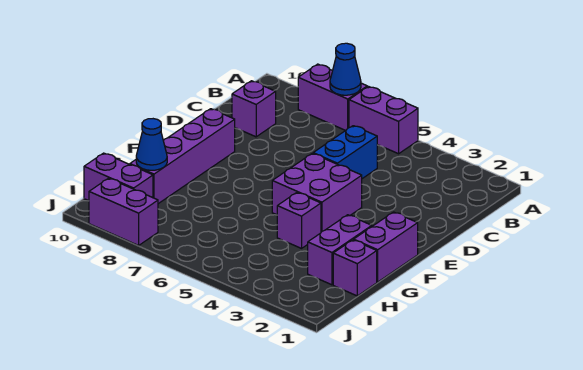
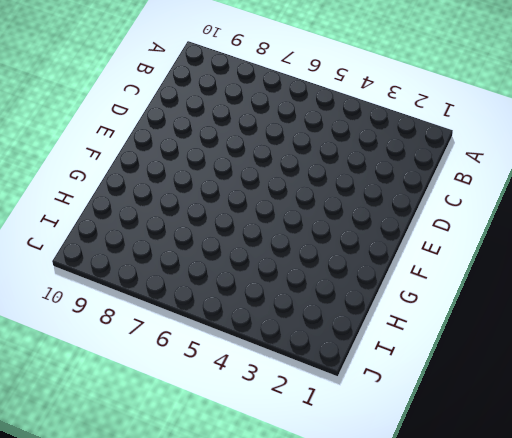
none -> purple 1x2 brick [349,87,418,154]
none -> purple 1x2 brick [298,64,367,131]
none -> blue 1x2 brick [313,126,377,179]

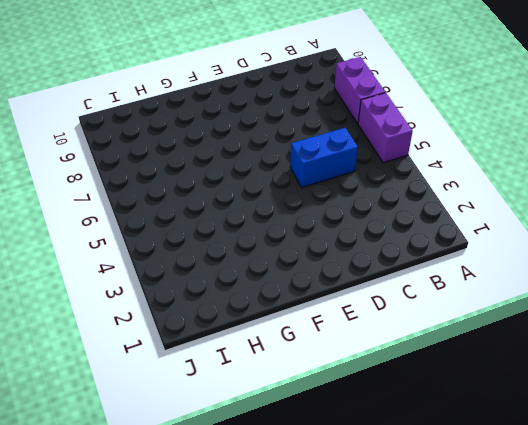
none -> purple 1x1 brick [232,81,276,137]
none -> purple 2x2 brick [272,153,362,232]
none -> purple 1x4 brick [130,109,235,204]

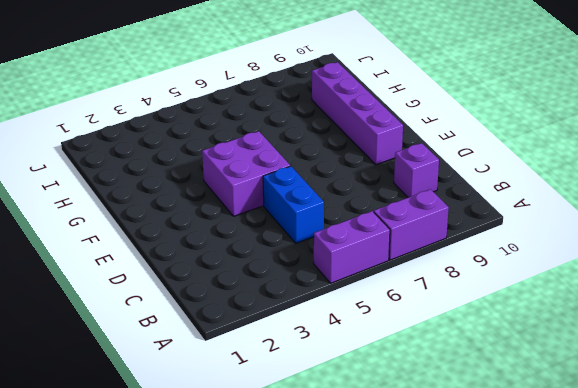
none -> purple 1x2 brick [354,212,418,282]
none -> purple 1x2 brick [308,215,372,285]
none -> purple 1x1 brick [277,193,321,248]

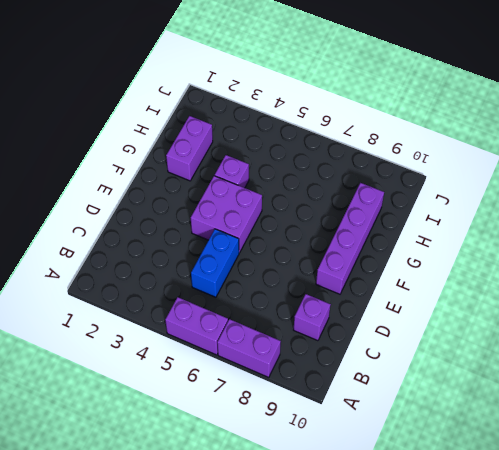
none -> purple 1x2 brick [354,212,418,282]
none -> purple 1x1 brick [333,240,377,296]
none -> purple 1x2 brick [84,153,153,201]

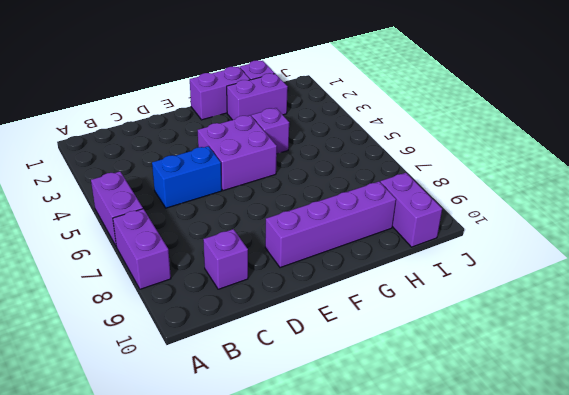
none -> purple 1x2 brick [89,178,158,245]
none -> blue 1x1 cone [330,43,361,95]
none -> blue 1x1 cone [136,119,167,170]

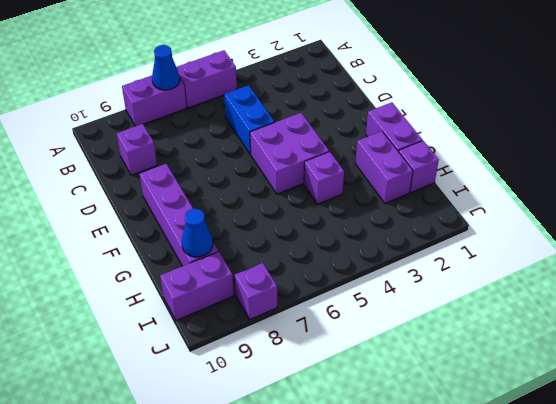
purple 1x1 brick [235,263,277,319] -> purple 1x2 brick [89,178,158,245]

